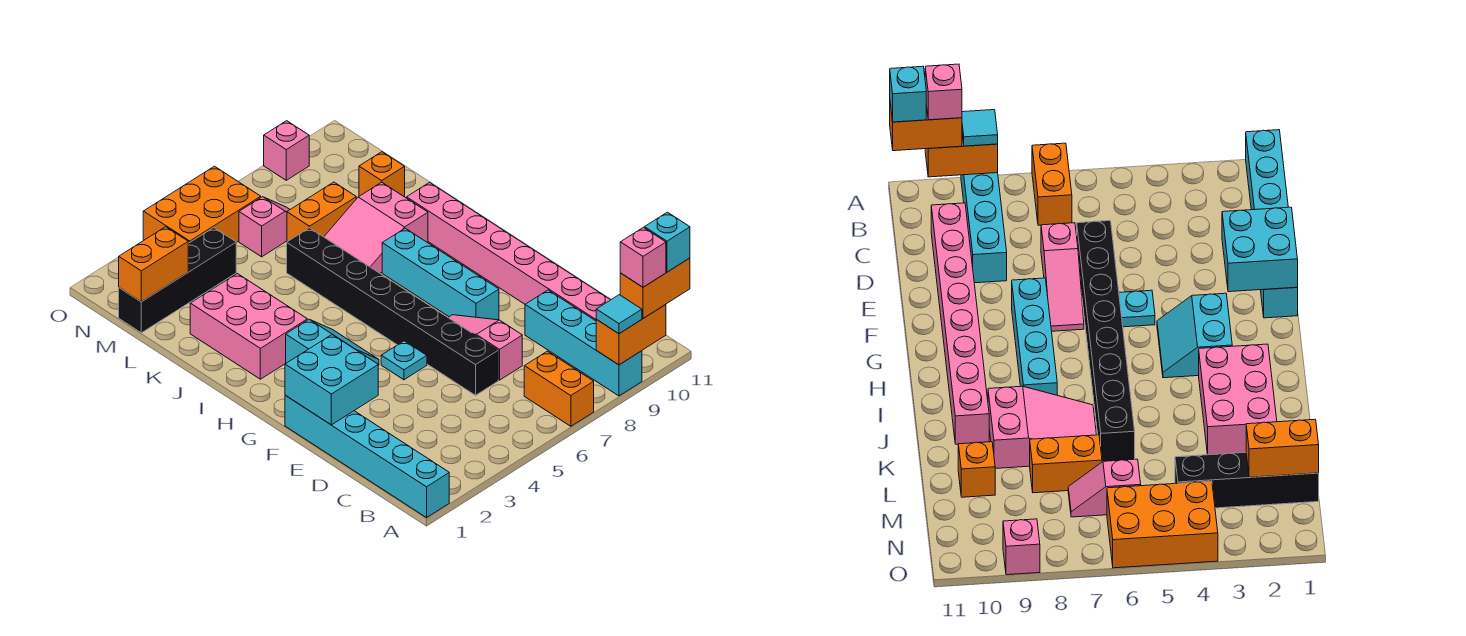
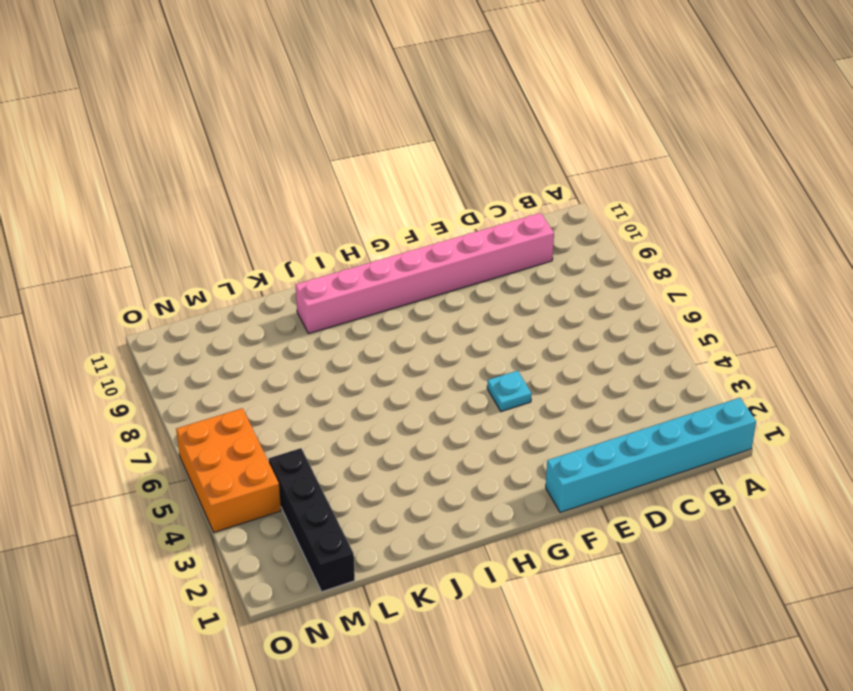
none -> orange 1x2 brick [524,351,594,426]
none -> cyan 1x4 brick [525,290,642,396]
none -> black 1x8 brick [287,228,498,395]

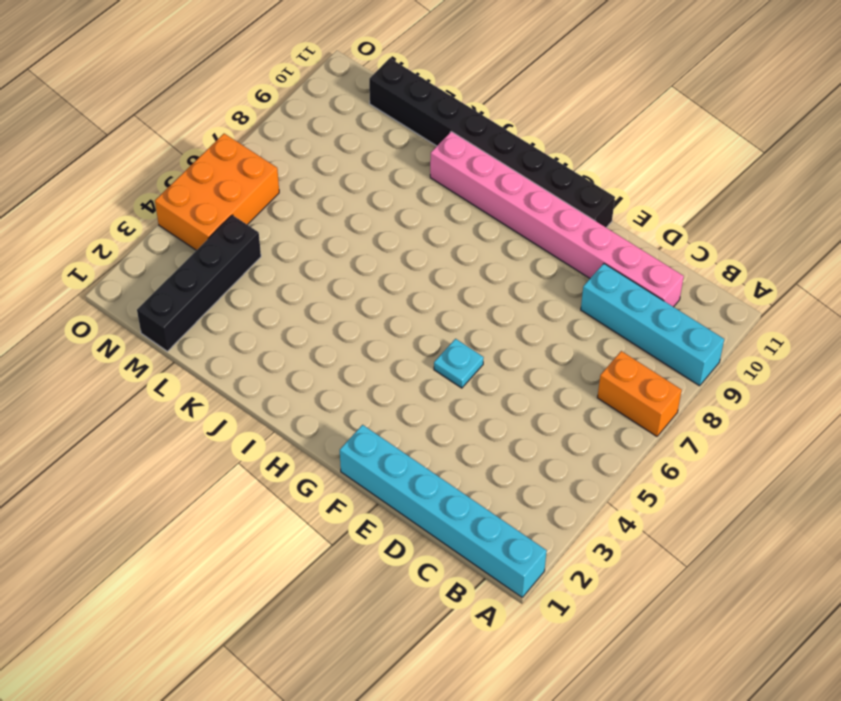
black 1x8 brick [369,58,615,227] -> black 1x8 brick moved to [287,228,498,395]
none -> pink 1x3 slope [448,315,522,380]
none -> cyan 1x4 brick [382,228,499,320]
none -> cyan 2x2 slope [286,319,379,366]

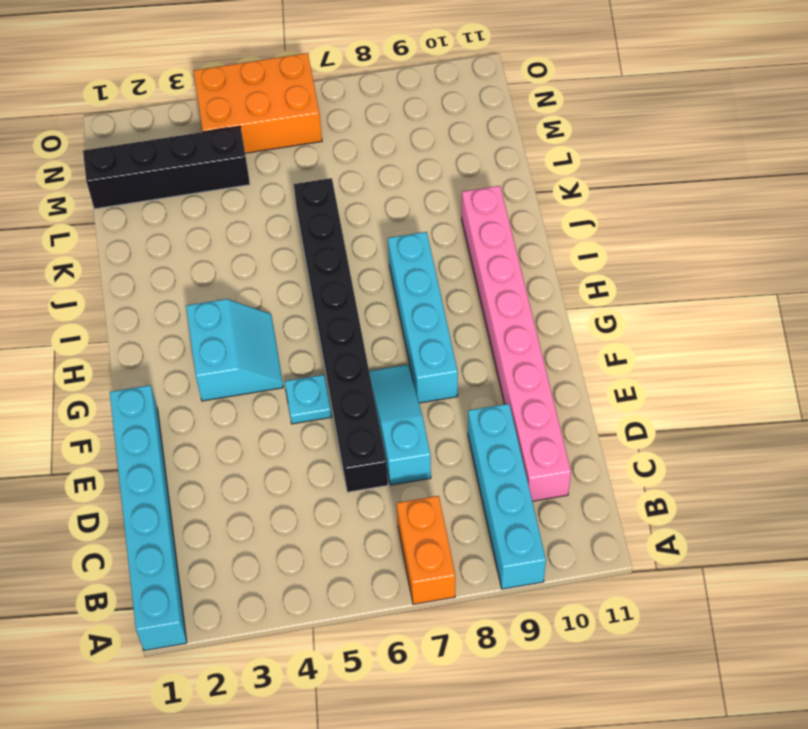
cyan 1x3 slope [369,365,431,485] -> pink 1x3 slope [448,315,522,380]
none -> pink 2x3 brick [190,274,307,379]
none -> pink 2x3 slope [324,182,428,273]
none -> orange 1x2 brick [287,182,356,242]

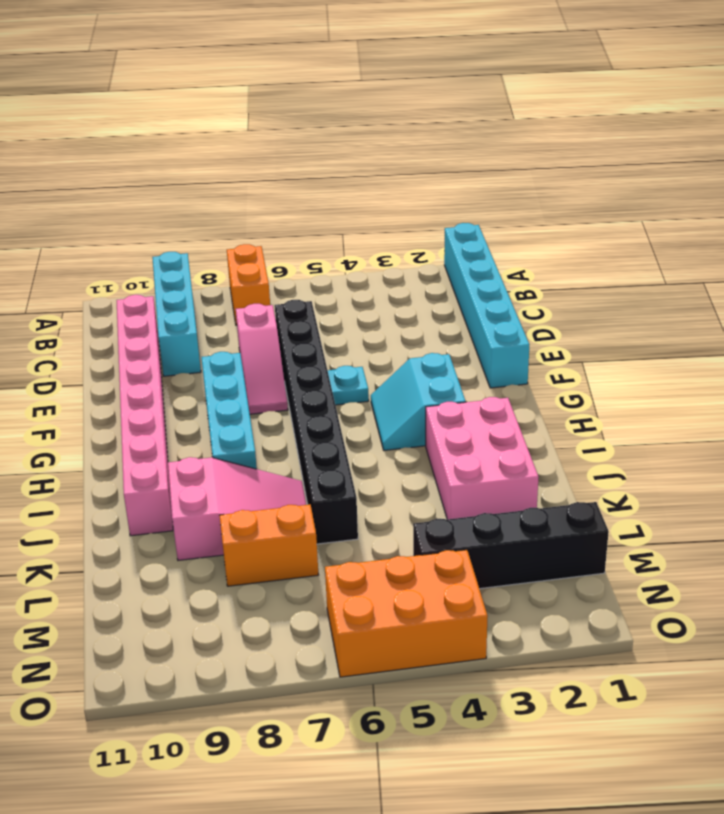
none -> orange 1x1 brick [359,152,405,197]
none -> pink 1x2 slope [239,197,290,257]
none -> pink 1x1 brick [264,121,309,180]

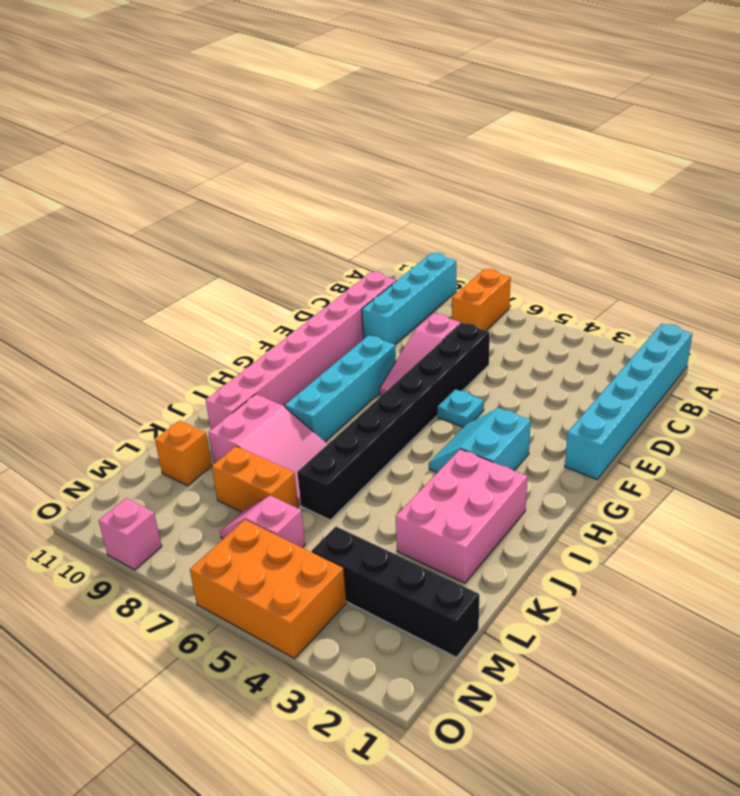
none -> orange 1x2 brick [596,305,666,365]
none -> cyan 2x2 brick [285,335,378,425]
none -> orange 1x2 brick [119,227,188,302]

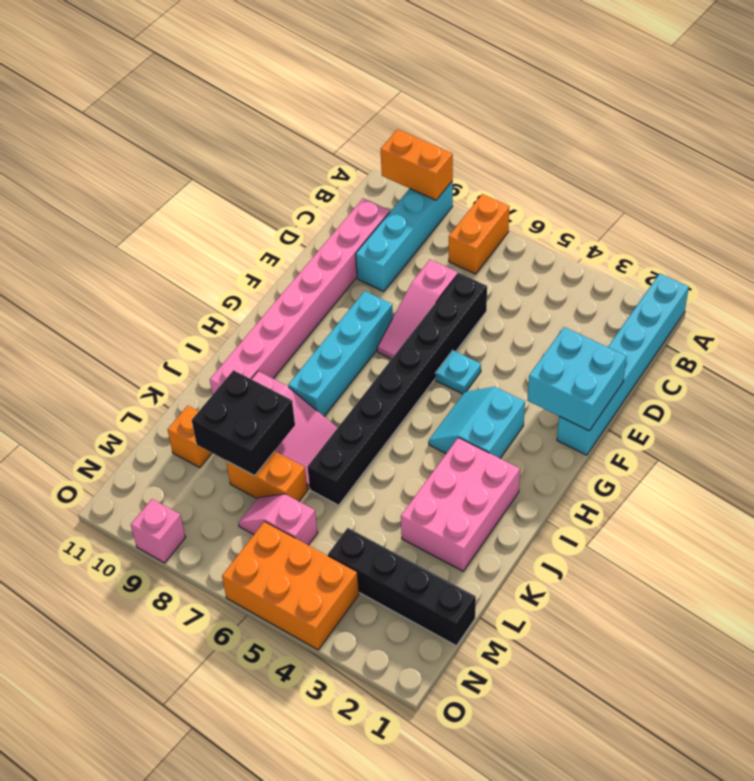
black 2x2 brick [192,370,295,476] -> none
none -> orange 1x2 brick [119,227,188,302]
none -> cyan 1x1 tile [596,295,642,334]
none -> orange 1x2 brick [620,258,690,318]

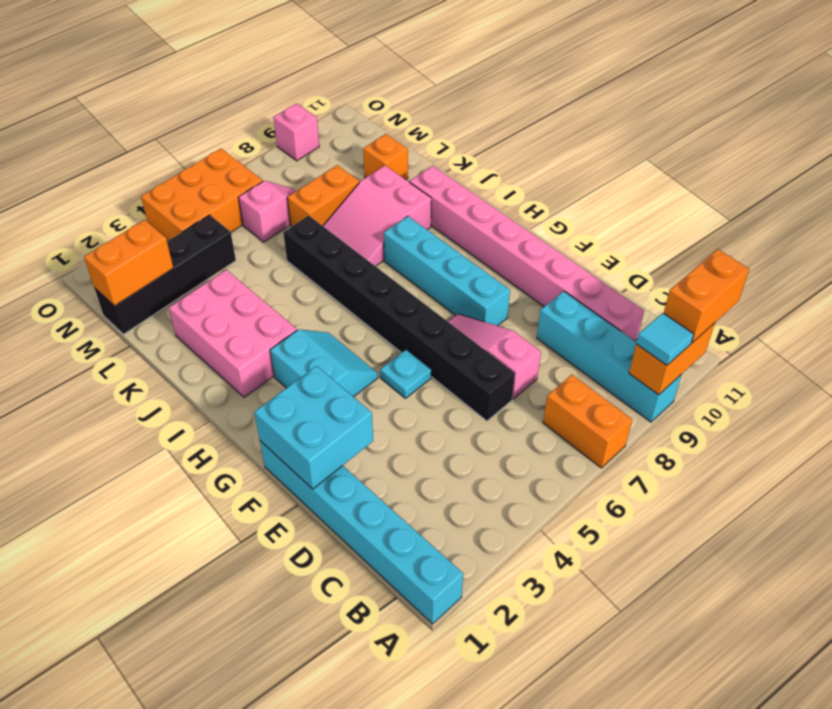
none -> pink 1x1 brick [620,227,666,287]
none -> cyan 1x1 brick [644,212,690,272]

